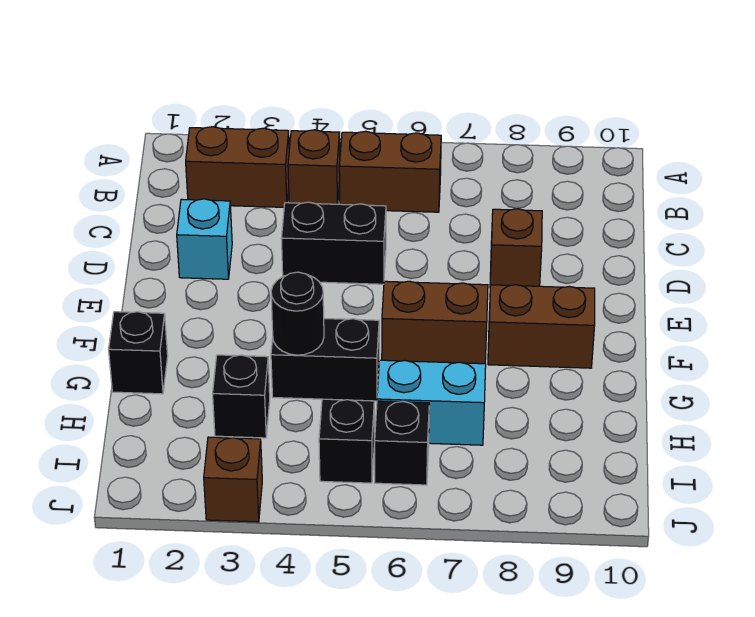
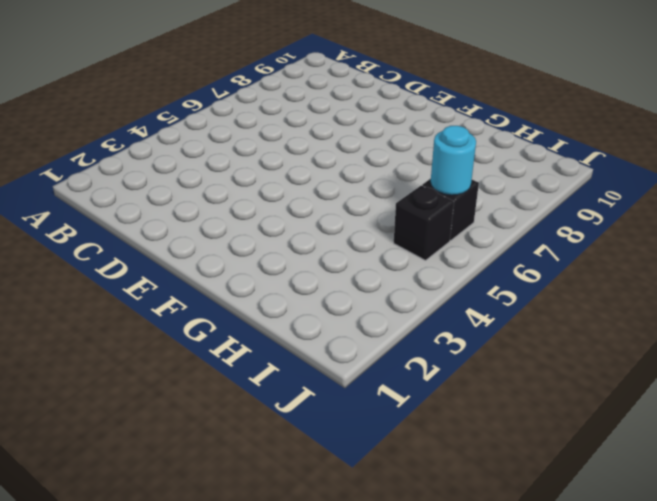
cyan 1x1 round brick [431,126,476,195] -> none
none -> brown 1x2 brick [186,127,289,207]
none -> brown 1x1 brick [288,130,340,204]
none -> brown 1x2 brick [339,131,441,212]

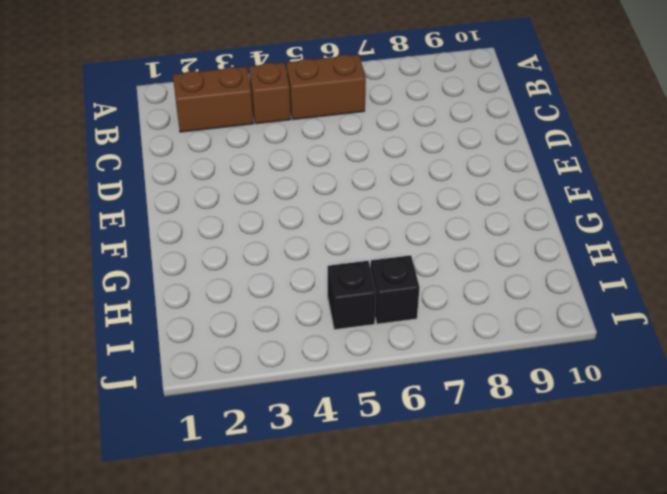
none -> cyan 1x1 brick [177,199,232,279]
none -> black 1x2 brick [281,202,386,284]
none -> brown 1x1 brick [490,209,542,286]

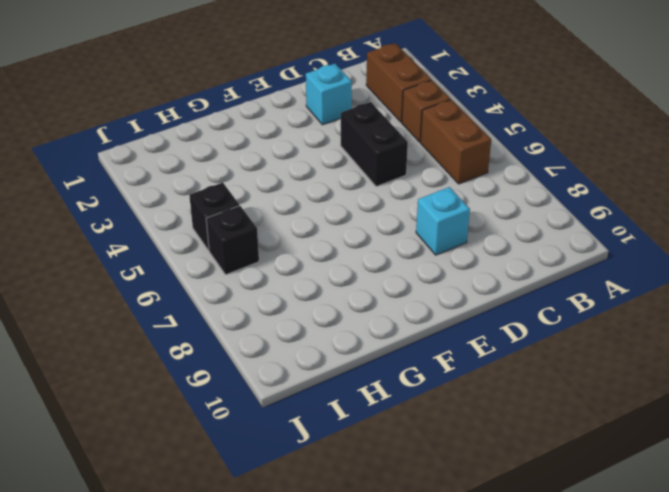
cyan 1x1 brick [416,187,470,255] -> brown 1x1 brick [490,209,542,286]
none -> brown 1x2 brick [382,281,488,364]
none -> brown 1x2 brick [488,285,595,368]
none -> black 1x1 brick [109,312,168,394]

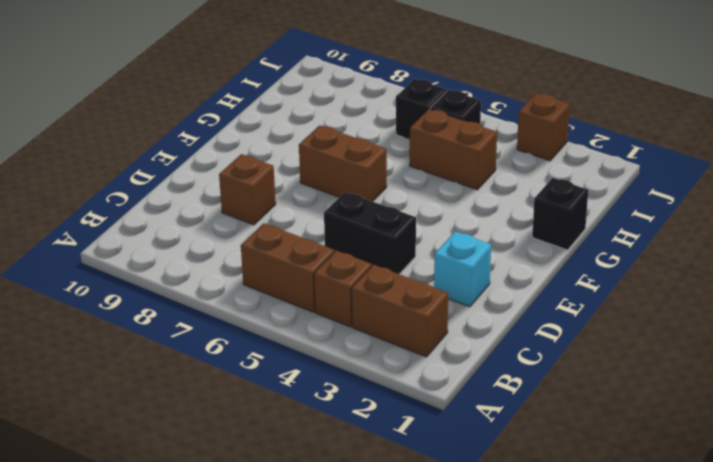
brown 1x2 brick [410,109,497,190] -> brown 1x2 brick moved to [488,285,595,368]
none -> black 1x2 brick [271,319,379,401]
none -> black 1x1 brick [213,355,270,438]
none -> cyan 1x2 brick [377,360,486,445]

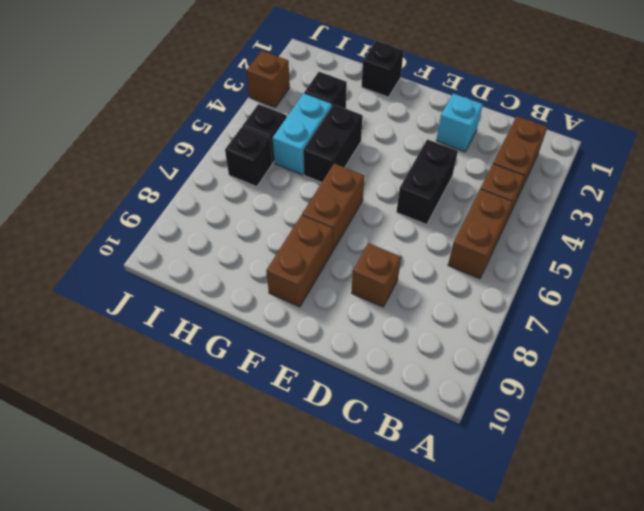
cyan 1x2 brick [273,93,332,175] -> cyan 1x2 brick moved to [377,360,486,445]
none -> black 1x1 round brick [271,272,324,355]

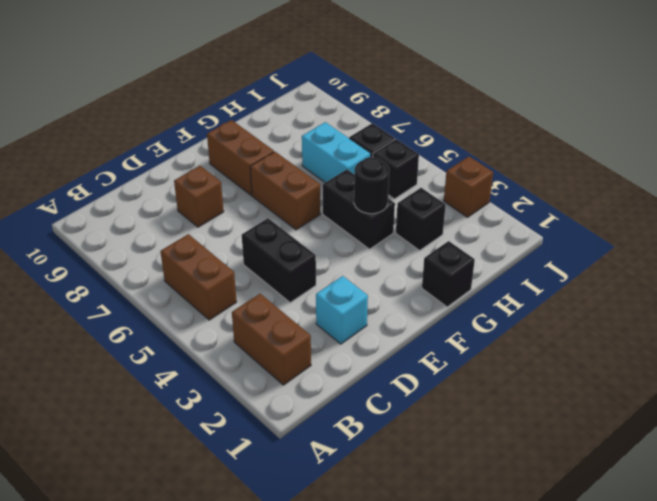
none -> brown 1x1 brick [288,130,340,204]

